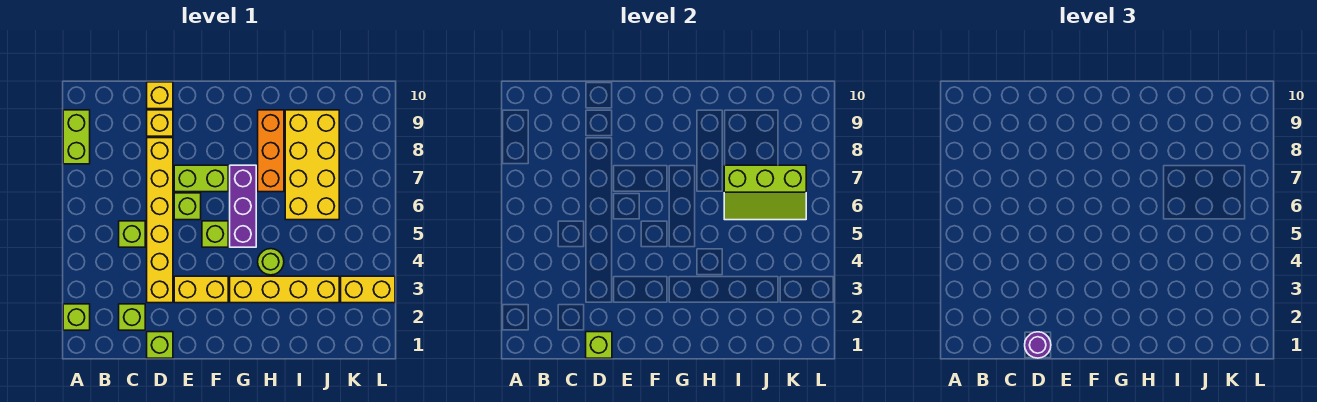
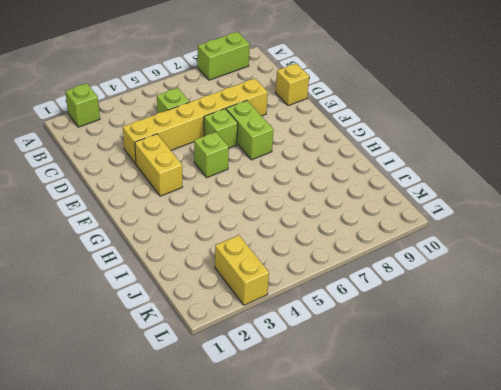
none -> lime 1x1 brick [119,304,145,330]
none -> lime 1x1 brick [147,332,173,358]
none -> yellow 1x1 brick [147,110,173,136]

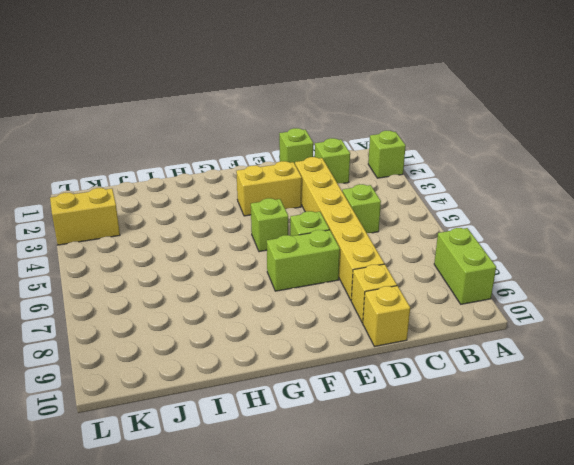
none -> yellow 1x4 brick [230,276,339,303]
none -> purple 1x3 brick [230,165,256,247]
none -> lime 1x1 round brick [258,249,284,275]

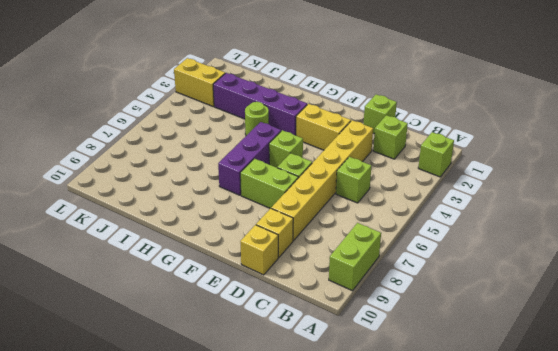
purple 1x4 brick [213,73,307,135] -> yellow 1x4 brick [230,276,339,303]
none -> orange 1x3 brick [258,110,284,192]
none -> yellow 2x4 brick [285,110,339,220]
none -> lime 1x1 brick [586,332,612,358]

